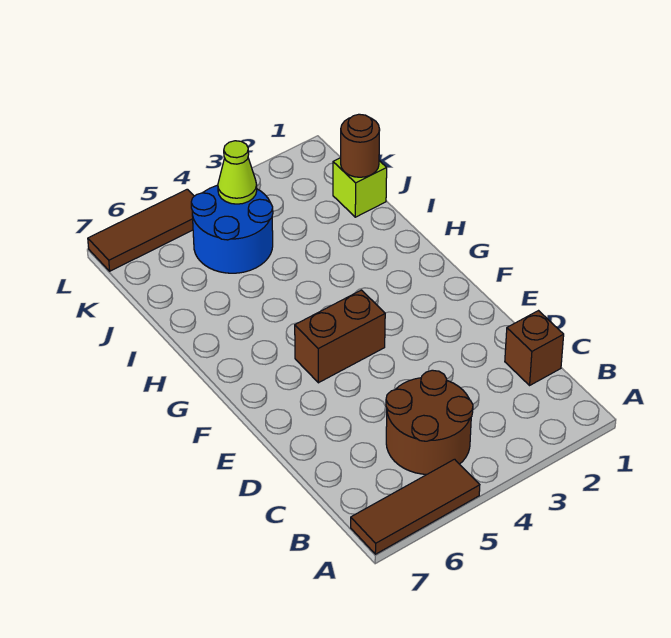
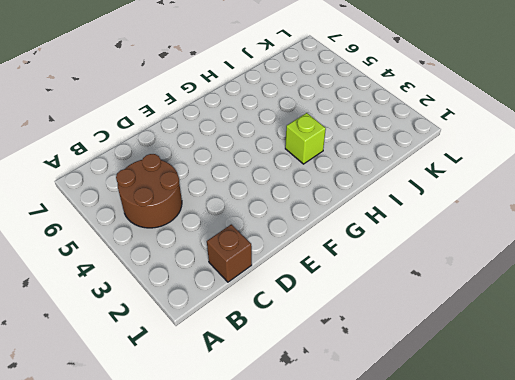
lime 1x1 brick [285,113,326,164] -> lime 1x1 brick moved to [333,158,387,217]
none -> brown 1x3 tile [351,459,480,554]
none -> brown 1x2 brick [295,290,385,383]

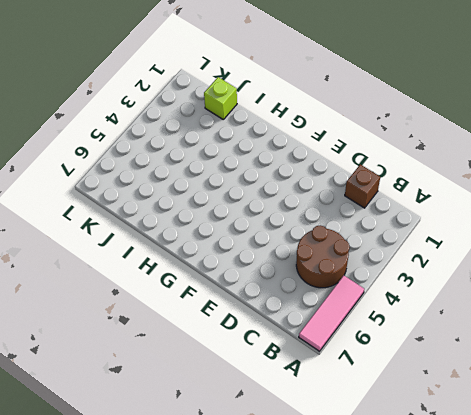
pink 1x3 tile [299,276,364,351] -> brown 1x3 tile [351,459,480,554]
none -> brown 1x2 brick [295,290,385,383]
none -> blue 2x2 round brick [191,185,273,273]

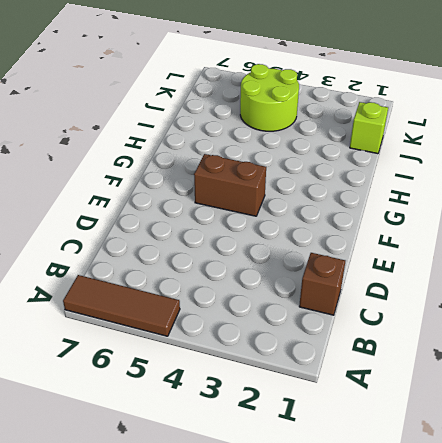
lime 2x2 round brick [240,64,299,131] -> blue 2x2 round brick [191,185,273,273]
none -> brown 2x2 round brick [386,370,473,474]
none -> brown 1x3 tile [88,189,194,271]

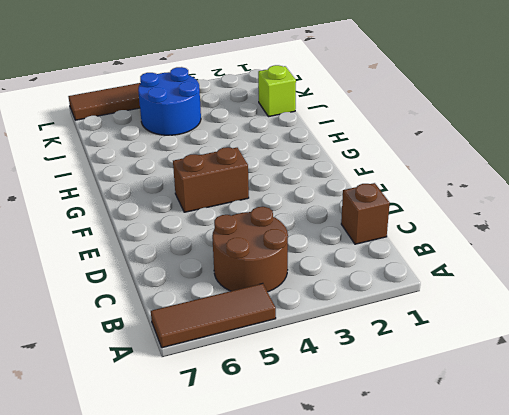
none -> brown 1x1 round brick [341,114,380,177]
none -> lime 1x1 cone [218,141,257,204]

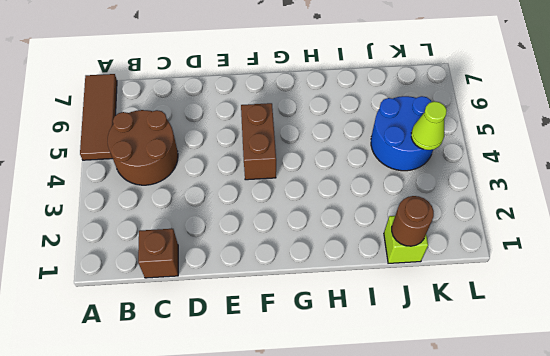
none -> brown 1x3 tile [88,189,194,271]

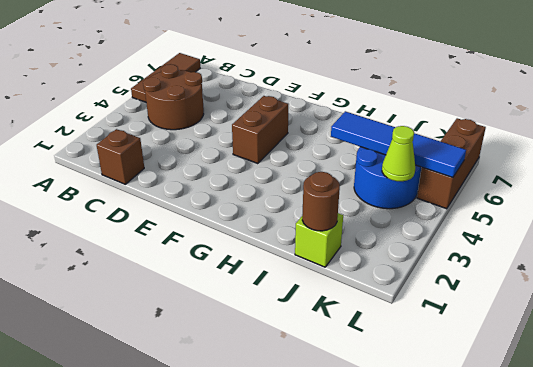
blue 1x4 tile [331,111,466,178] -> none
brown 1x3 brick [417,118,486,209] -> brown 1x3 tile [88,189,194,271]

